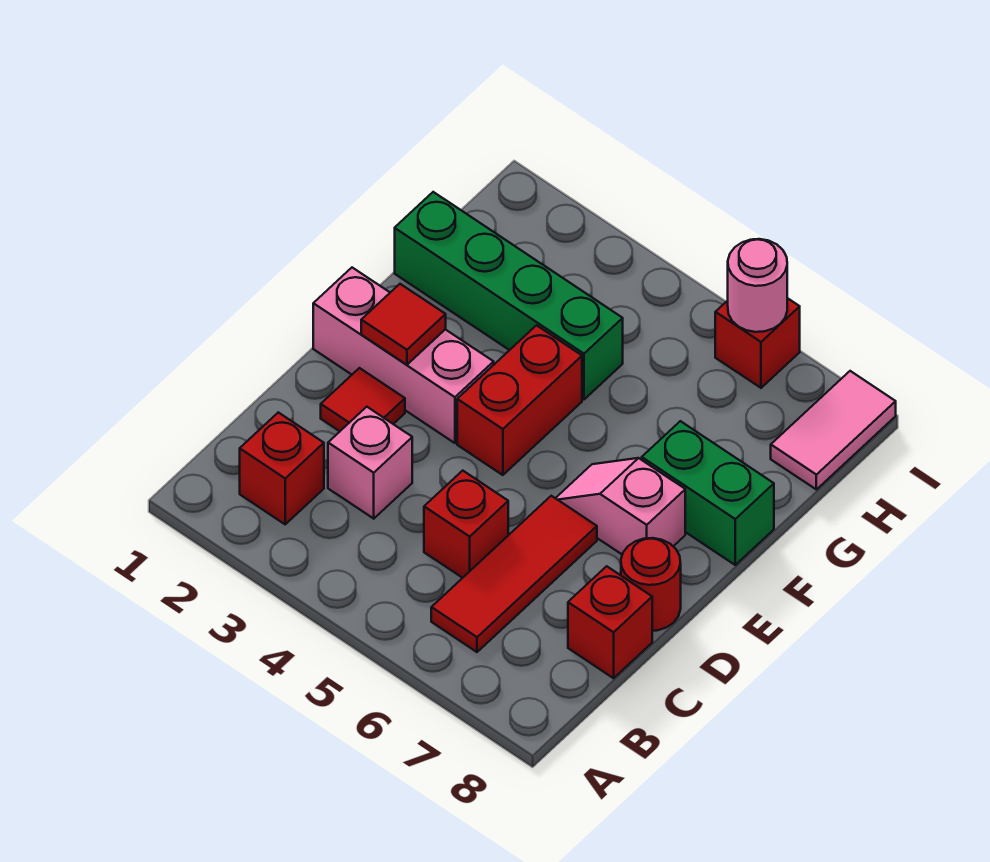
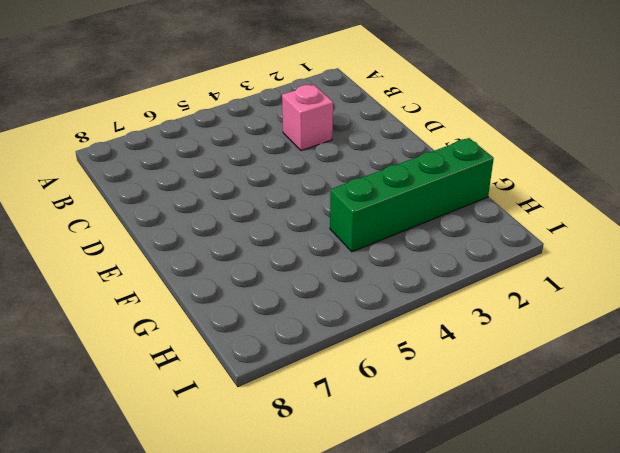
none -> red 1x1 brick [240,412,324,524]
none -> red 1x3 tile [431,496,597,652]
none -> red 1x1 brick [424,471,508,578]

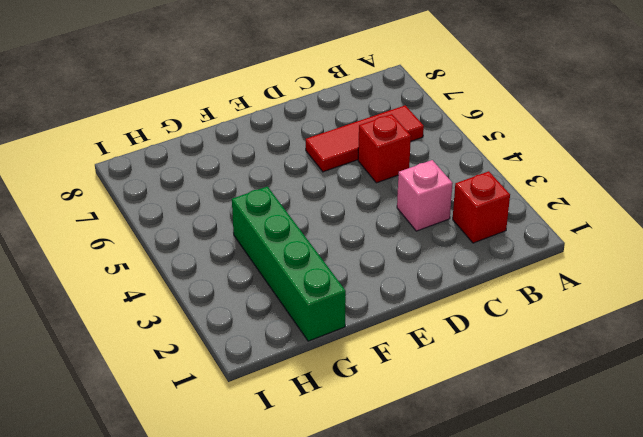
none -> red 1x1 brick [568,566,652,678]
none -> red 1x1 tile [321,368,405,431]
none -> red 1x1 round brick [621,538,681,631]

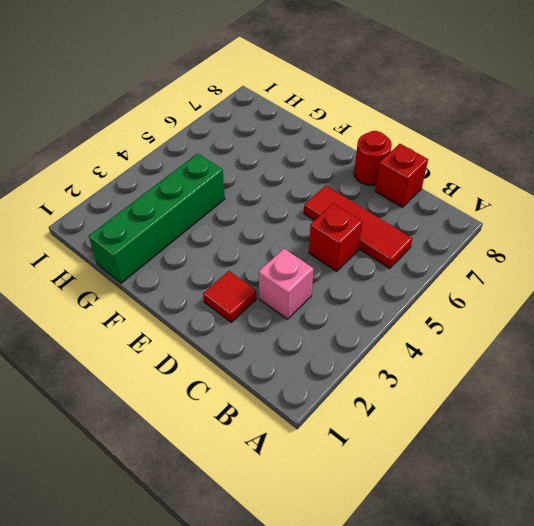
none -> red 1x1 brick [240,412,324,524]
none -> pink 1x3 brick [313,268,494,443]
none -> red 1x2 brick [457,325,582,475]

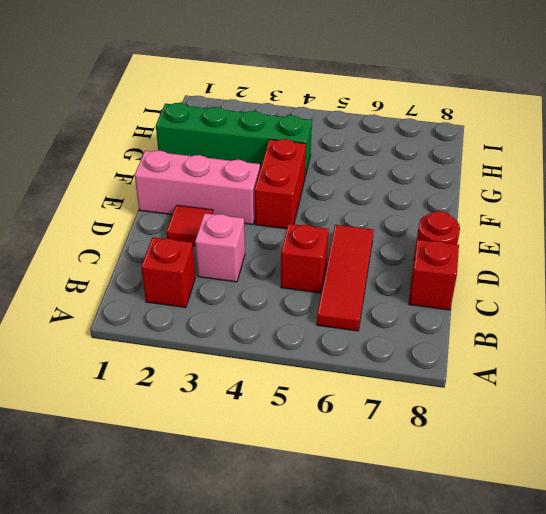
none -> pink 1x2 slope [556,458,685,554]
none -> green 1x2 brick [642,421,774,565]
none -> pink 1x2 tile [771,371,896,489]

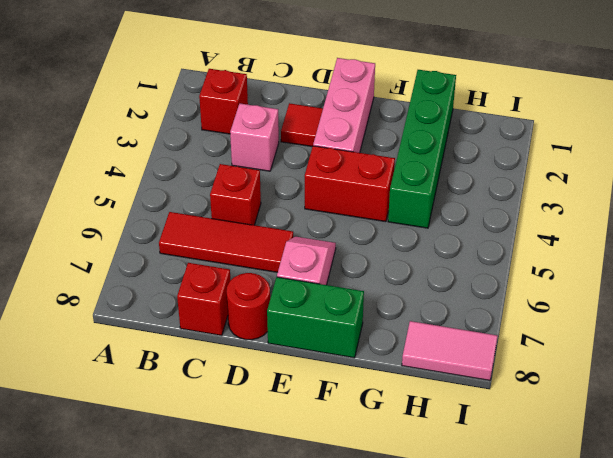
green 1x2 brick [267,277,364,358] -> green 1x2 brick turned to [642,421,774,565]
none -> red 1x1 brick [715,298,800,388]
none -> red 1x1 tile [361,284,446,365]
none -> pink 1x1 round brick [728,239,787,332]

